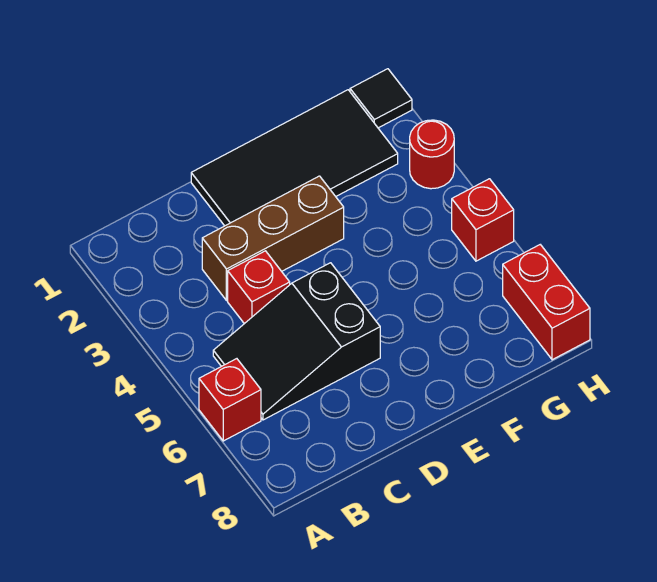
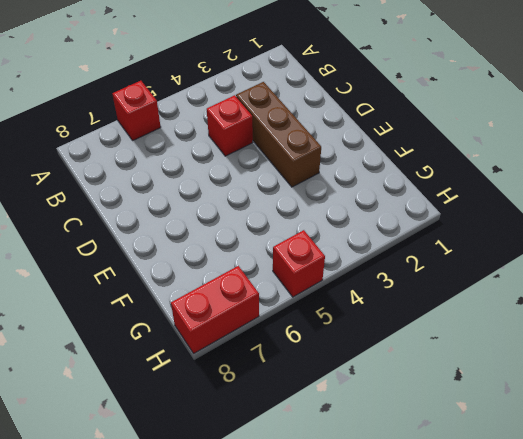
none -> black 2x3 slope [213,263,380,420]
none -> black 2x4 tile [191,90,398,226]

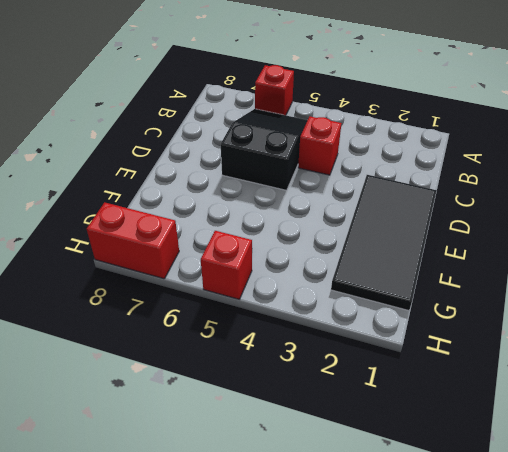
none -> brown 1x3 brick [202,176,344,301]
none -> black 1x1 tile [350,69,412,128]

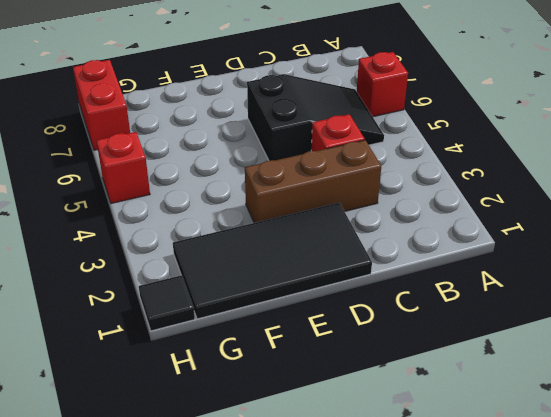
none -> red 1x1 round brick [410,120,454,189]

